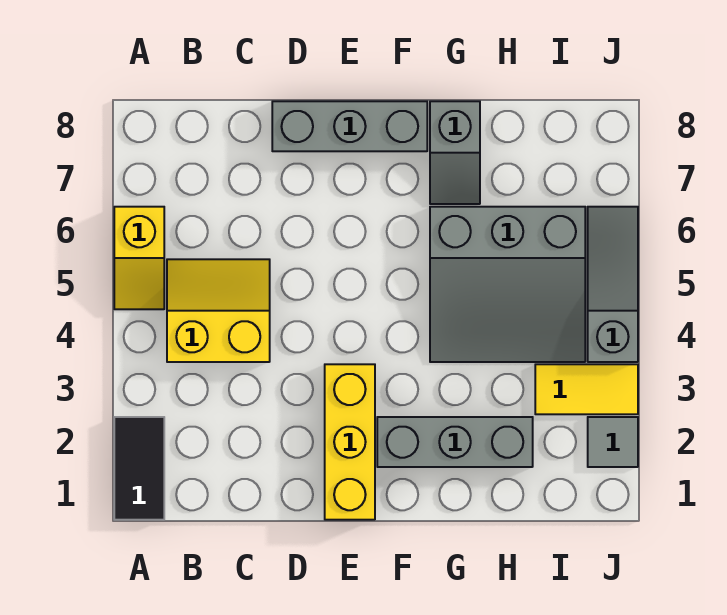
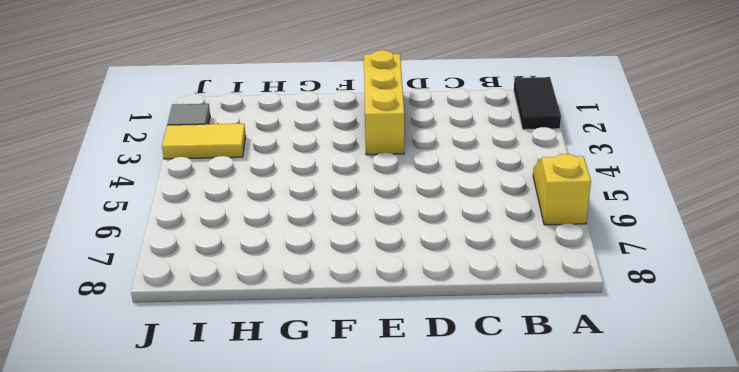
none -> yellow 2x2 slope [167,259,270,362]
none -> grey 1x3 brick [272,101,427,151]

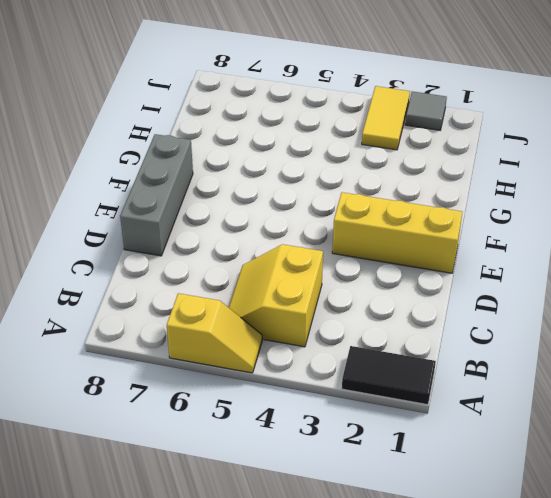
none -> grey 1x3 brick [377,417,533,467]
none -> grey 3x3 slope [430,207,585,362]

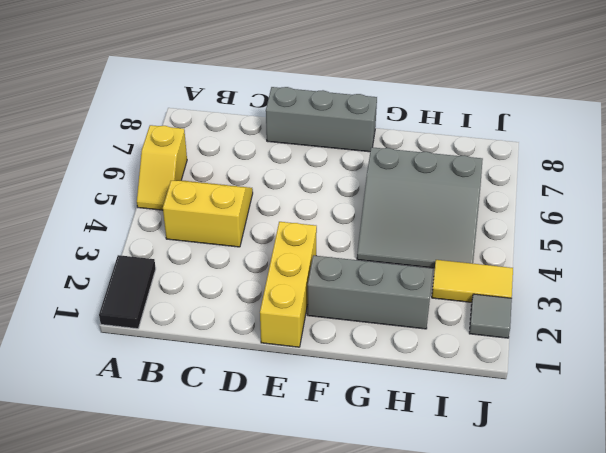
none -> grey 1x2 slope [430,101,480,204]
none -> grey 1x3 slope [588,207,638,362]

